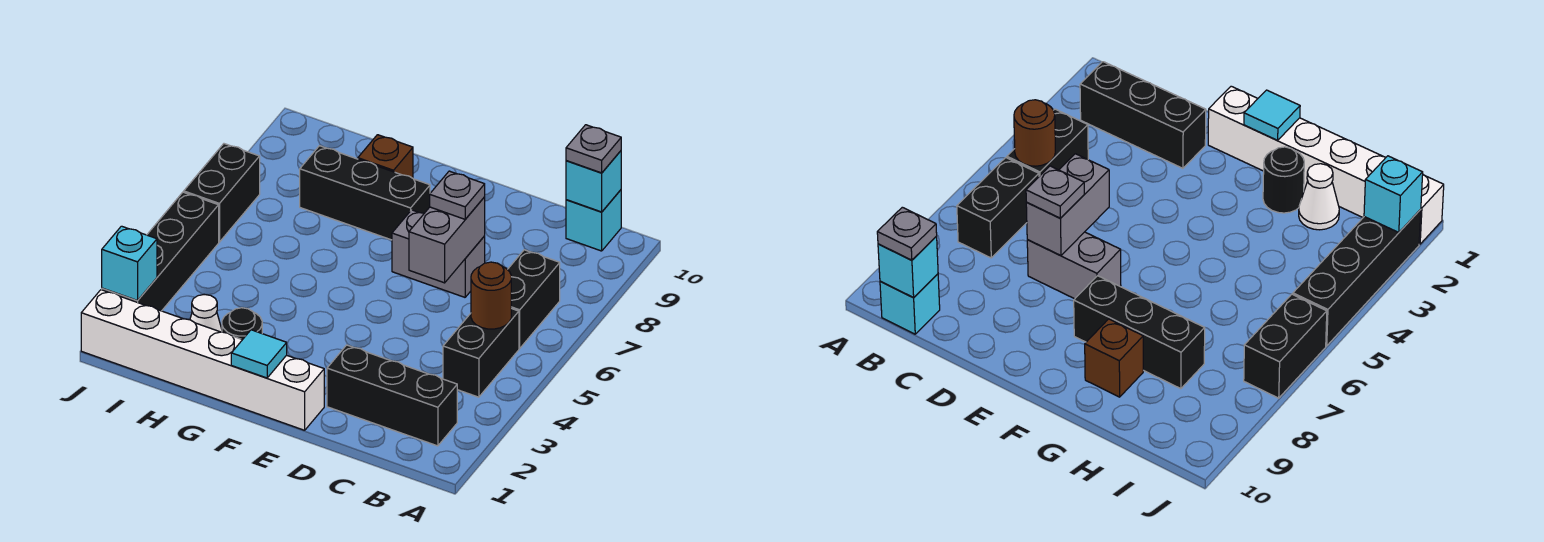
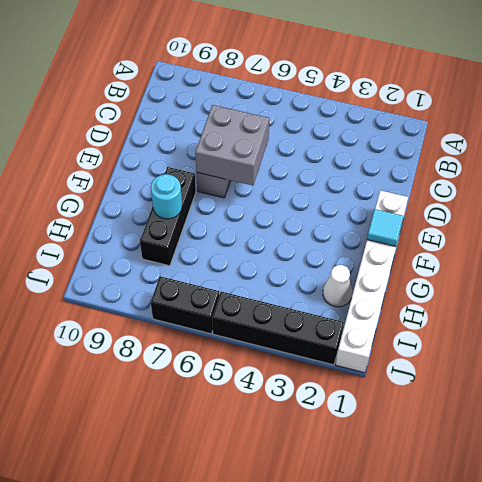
grey 2x2 brick [195,105,269,185] -> grey 1x2 brick [409,197,485,283]
cyan 1x1 round brick [151,174,182,219] -> none
none -> black 1x3 brick [327,345,457,446]
none -> black 1x2 brick [443,309,519,397]
none -> black 1x2 brick [507,250,560,348]

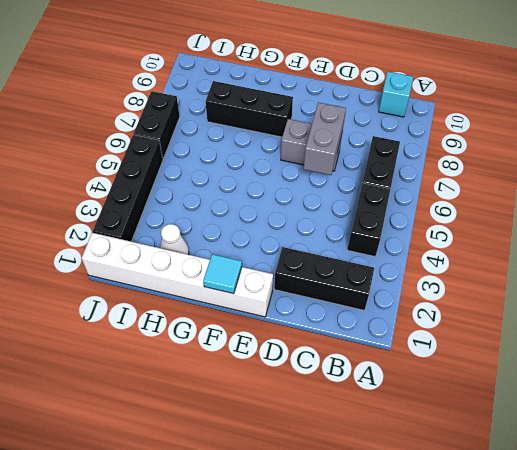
none -> black 1x1 round brick [222,308,262,340]
none -> brown 1x1 brick [358,135,413,178]
none -> brown 1x1 round brick [471,262,511,329]

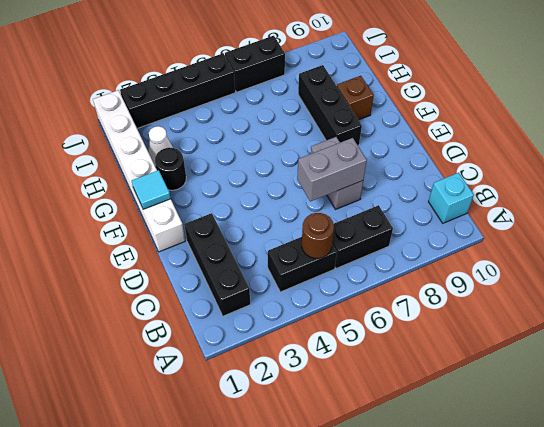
none -> cyan 1x1 brick [566,151,621,212]
none -> cyan 1x1 brick [102,226,157,300]
none -> grey 1x1 plate [566,125,621,173]

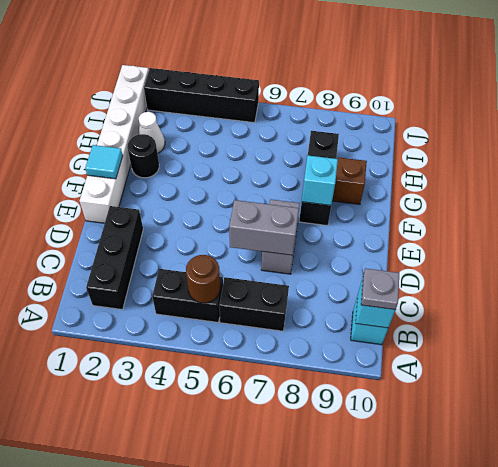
cyan 1x1 brick [302,155,338,205] -> cyan 1x1 brick moved to [102,226,157,300]
none -> black 1x2 brick [184,144,260,242]
none -> grey 1x1 plate [430,171,485,219]

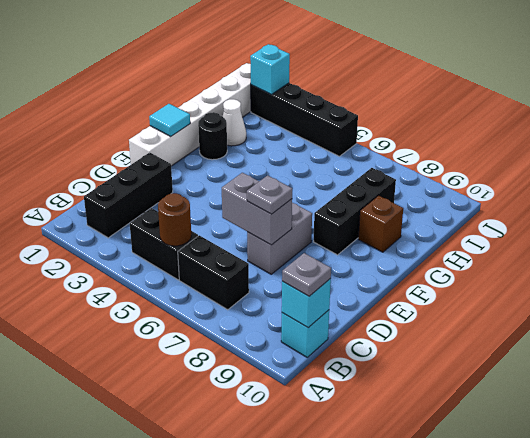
none -> black 1x2 brick [184,144,260,242]

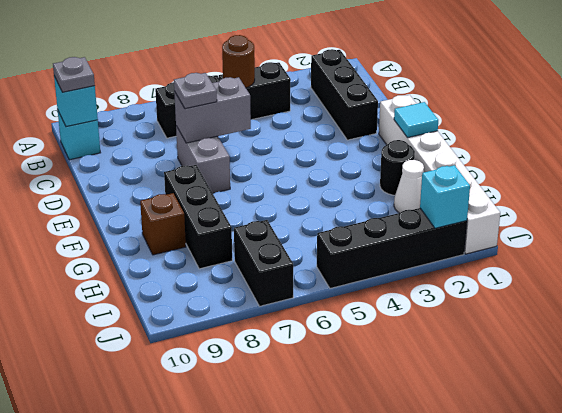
black 1x2 brick [234,220,293,306] -> black 1x2 brick turned to [184,144,260,242]

